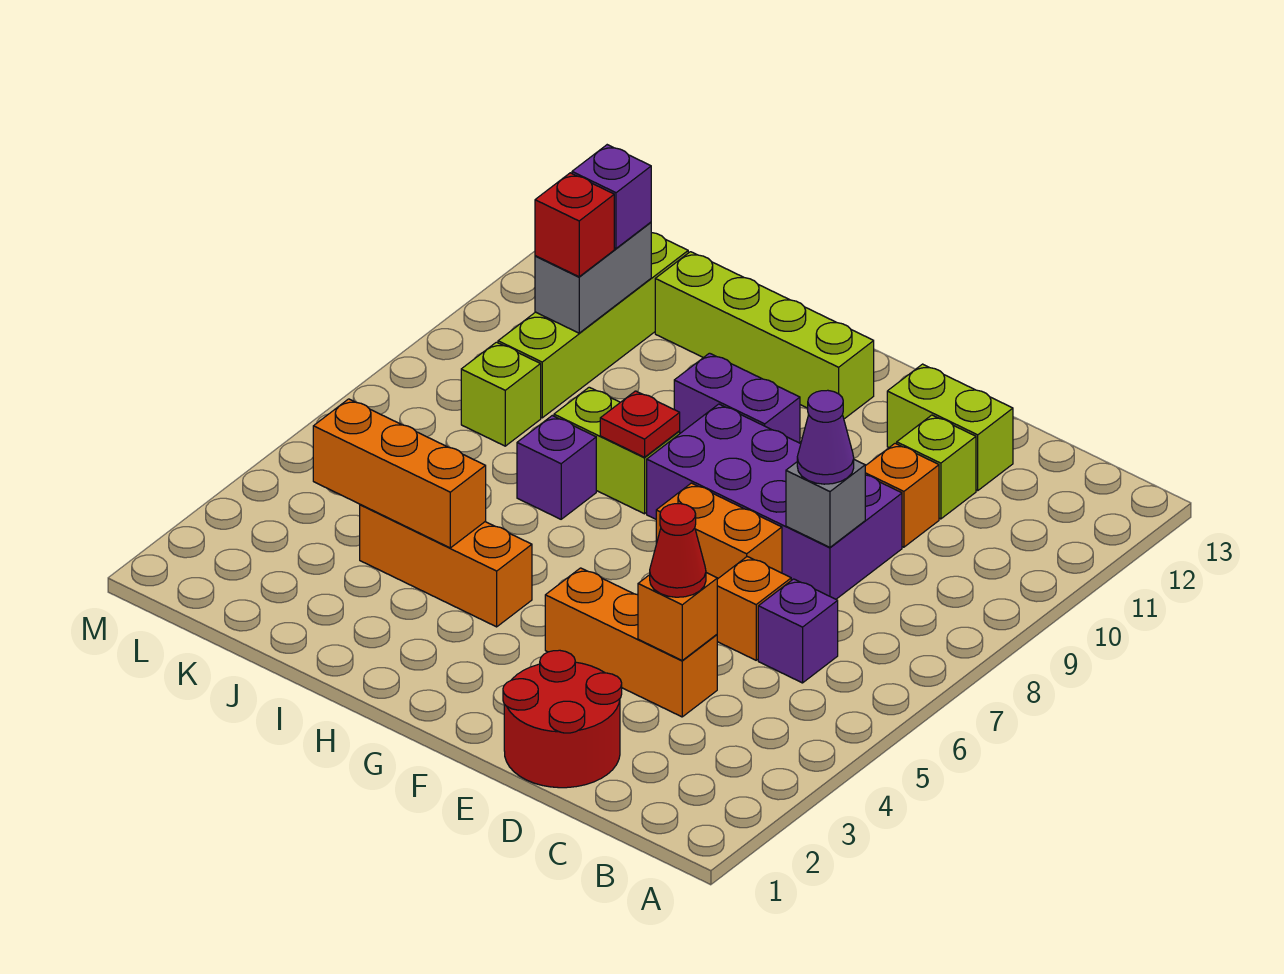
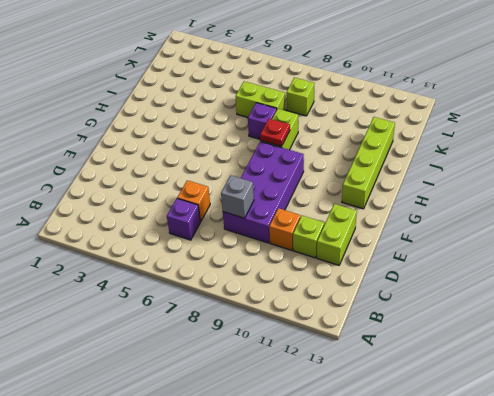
lime 1x2 brick [235,81,285,117] -> none
none -> red 2x2 round brick [503,650,622,788]
none -> orange 1x3 brick [545,568,717,717]
none -> orange 1x2 brick [656,483,782,579]

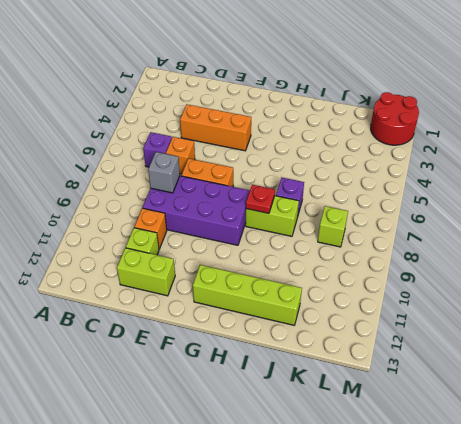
red 2x2 round brick [371,92,419,145] -> red 2x2 round brick moved to [503,650,622,788]
none -> purple 1x2 brick [674,353,800,443]
none -> orange 1x3 brick [360,504,532,627]
none -> lime 1x4 brick [498,233,688,418]

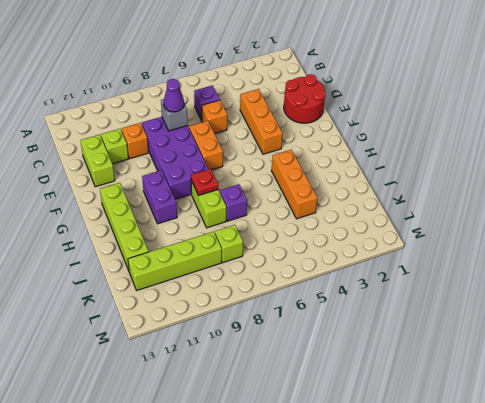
none -> orange 1x1 brick [638,573,717,660]
none -> orange 1x3 brick [313,399,486,548]
none -> grey 1x2 brick [535,222,651,333]

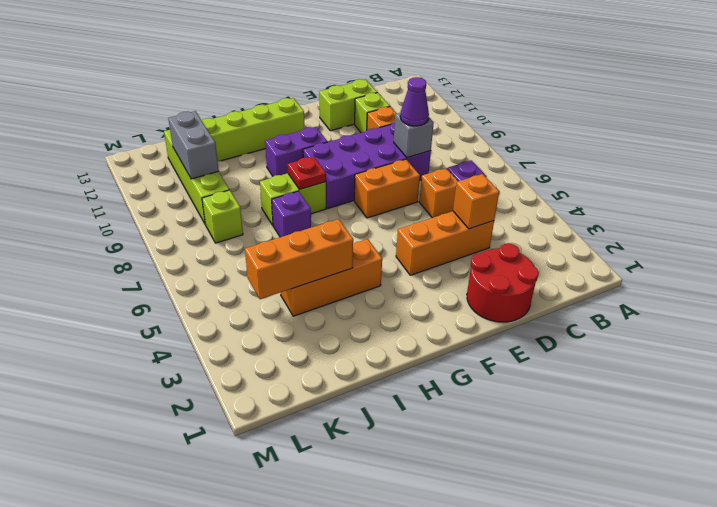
none -> red 1x1 cone [650,504,706,597]
none -> red 1x1 brick [535,173,614,277]
none -> purple 1x1 brick [572,145,651,248]

